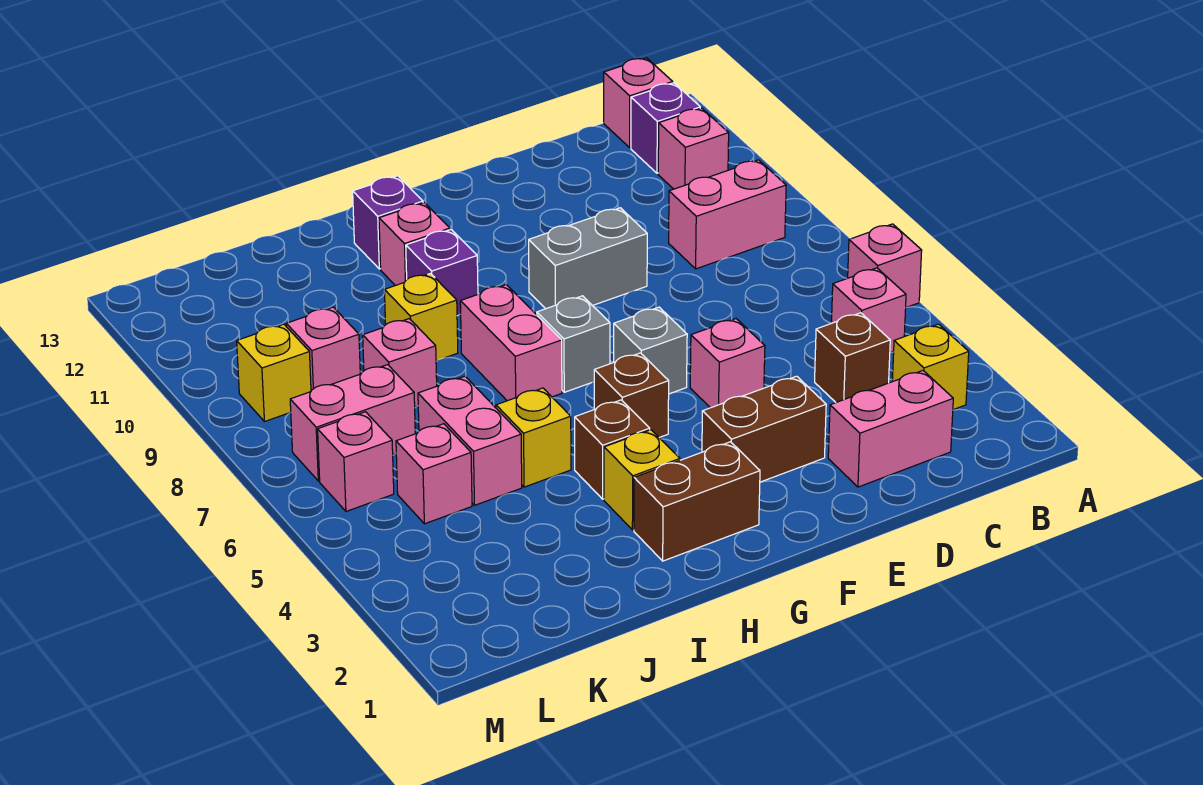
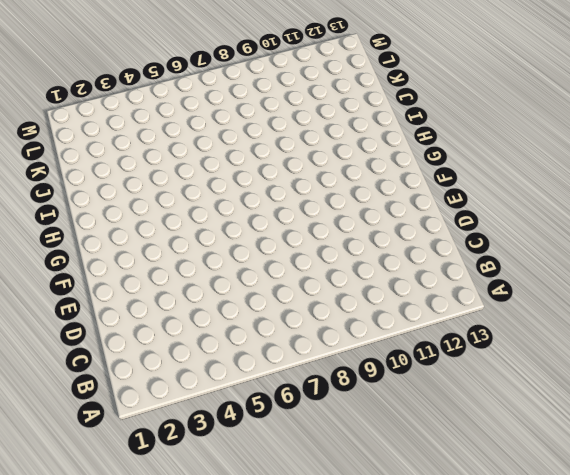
none -> pink 1x1 brick [848,224,922,307]
none -> yellow 1x1 brick [892,324,969,410]
none -> pink 1x1 brick [831,268,906,353]
none -> pink 1x2 brick [669,160,786,269]

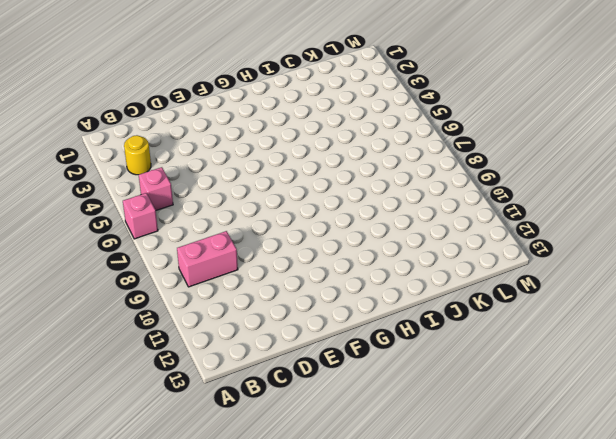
yellow 1x1 round brick [124,135,151,175] -> yellow 1x1 brick [892,324,969,410]
none -> pink 1x1 brick [658,108,729,189]
none -> purple 1x1 brick [631,83,700,173]
none -> pink 1x1 brick [604,58,673,148]
none -> pink 1x2 brick [828,371,953,487]

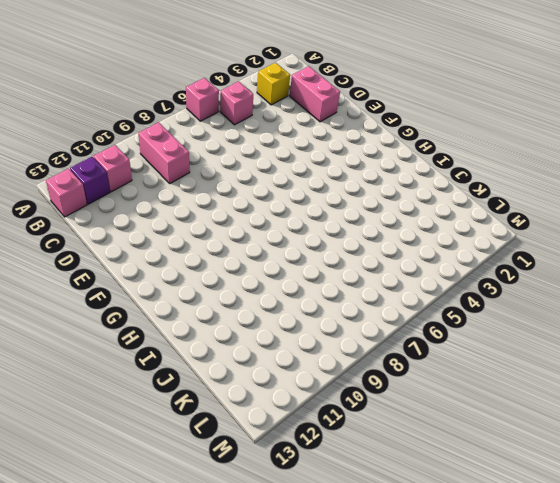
none -> brown 1x1 brick [815,313,890,402]
none -> brown 1x2 brick [702,376,826,482]
none -> pink 1x1 brick [690,319,765,408]
none -> grey 1x2 brick [529,208,647,309]

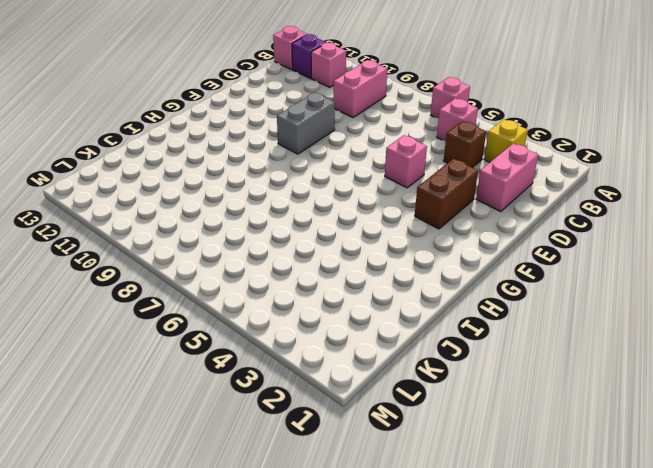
none -> grey 1x1 brick [614,307,687,394]
none -> brown 1x2 brick [634,442,760,561]
none -> brown 1x1 brick [594,353,669,437]
none -> grey 1x1 brick [537,296,610,392]

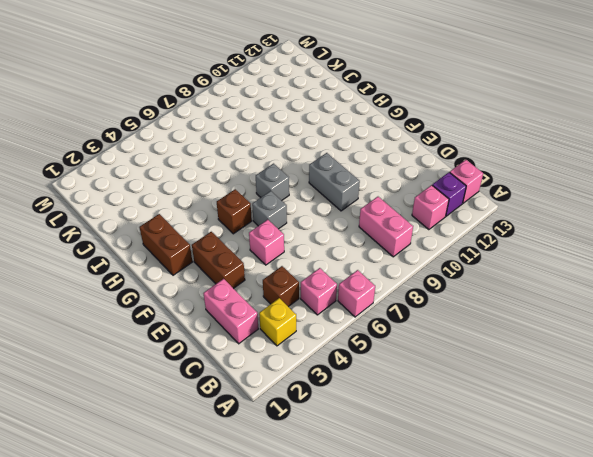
none -> yellow 1x1 brick [604,430,680,530]
none -> brown 1x1 brick [575,400,650,499]
none -> pink 1x2 brick [460,285,562,401]
none -> purple 1x1 brick [406,230,478,316]

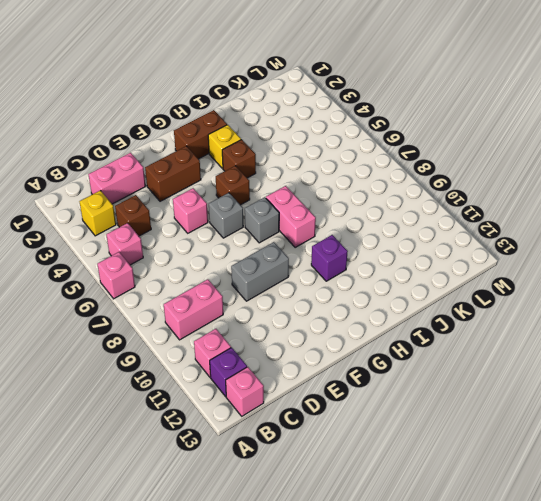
none -> pink 1x1 brick [379,203,450,286]
none -> purple 1x1 brick [353,176,423,269]
none -> yellow 1x1 brick [496,388,571,487]
none -> yellow 1x1 brick [384,274,458,361]

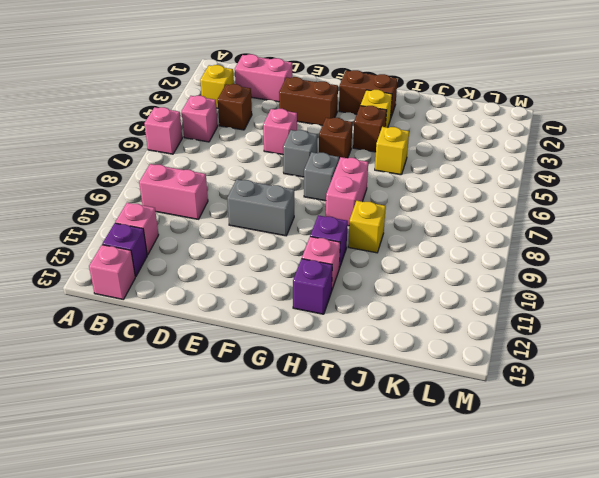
none -> pink 1x2 brick [418,376,522,505]
none -> pink 1x1 brick [363,319,437,407]
none -> pink 1x1 brick [396,424,472,524]
none -> pink 1x2 brick [290,365,415,481]

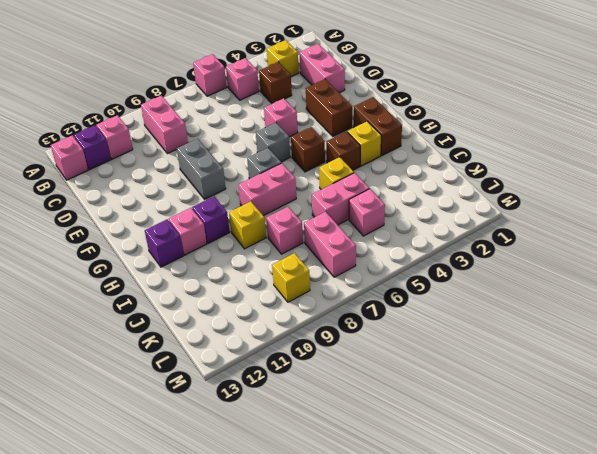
none -> pink 1x1 brick [286,307,360,391]
none -> pink 1x1 brick [318,412,394,511]

